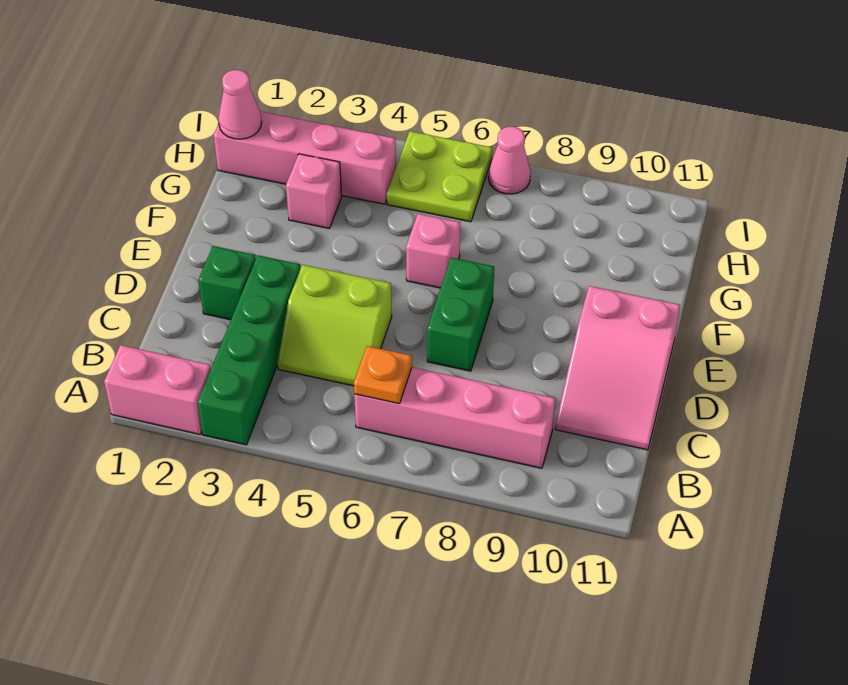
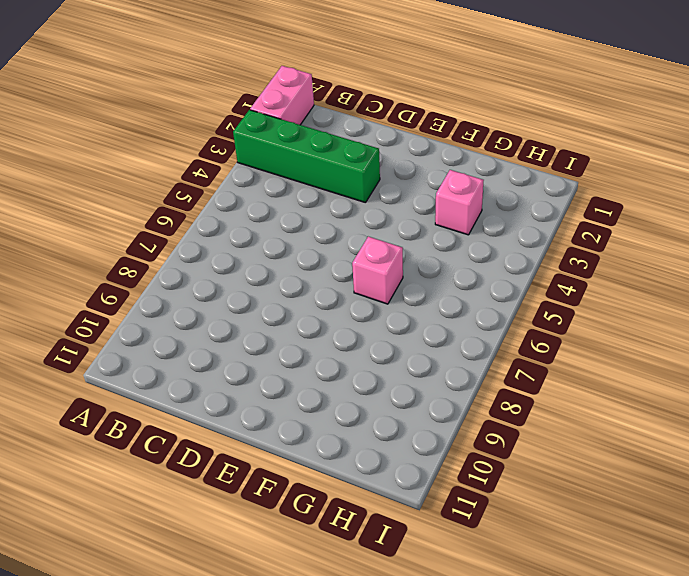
none -> pink 1x4 brick [354,367,555,468]
none -> lime 2x2 slope [277,265,392,386]
none -> pink 2x3 slope [555,286,680,450]

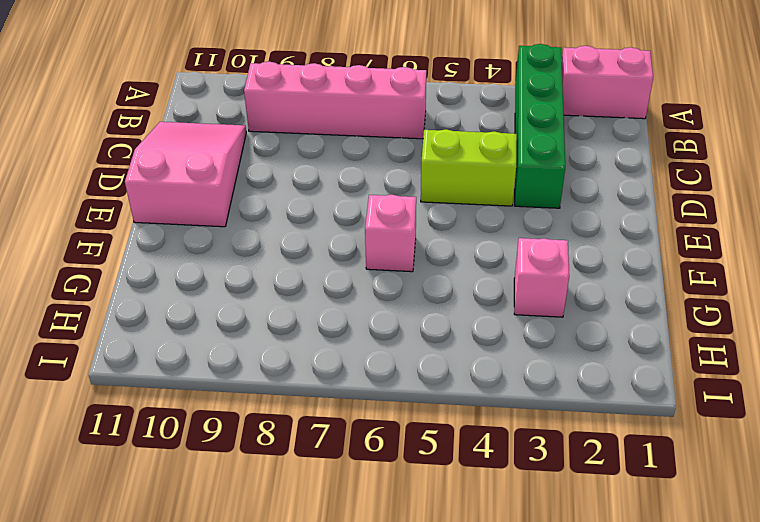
none -> green 1x1 brick [199,246,256,320]
none -> green 1x2 brick [427,258,494,371]
none -> pink 1x4 brick [214,112,396,204]

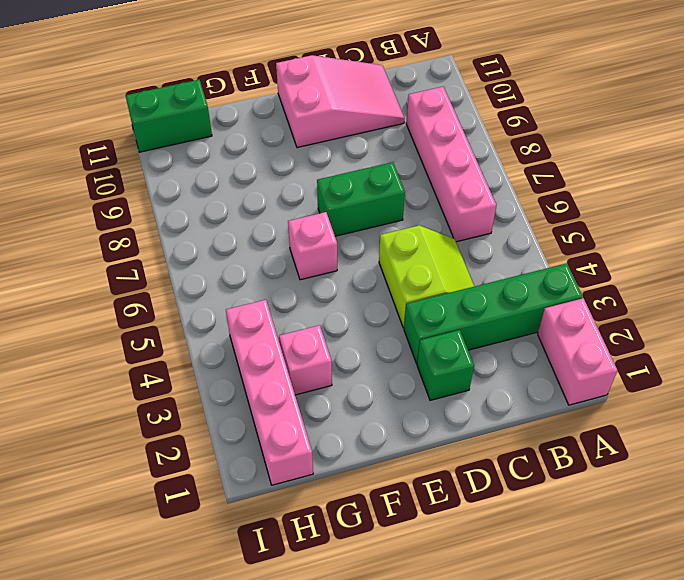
green 1x2 brick [126,80,212,152] -> none
none -> lime 2x2 plate [387,131,492,222]
none -> pink 1x1 cone [488,127,530,194]
none -> orange 1x1 plate [354,346,412,404]

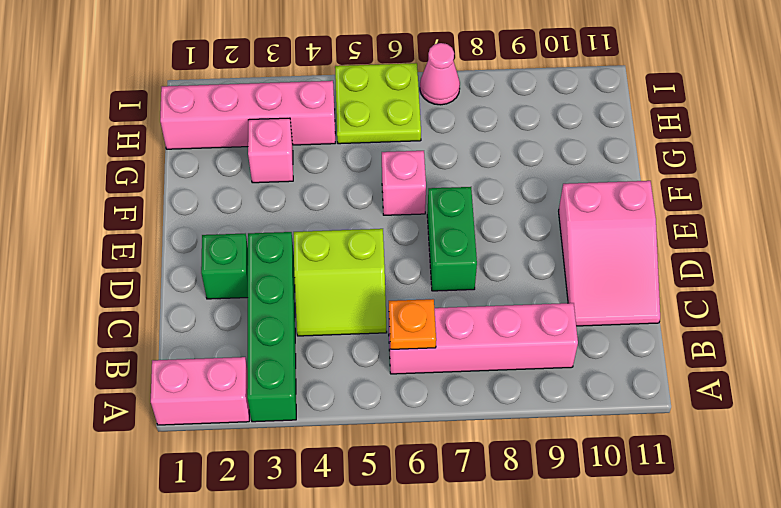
none -> pink 1x1 cone [218,70,262,139]

